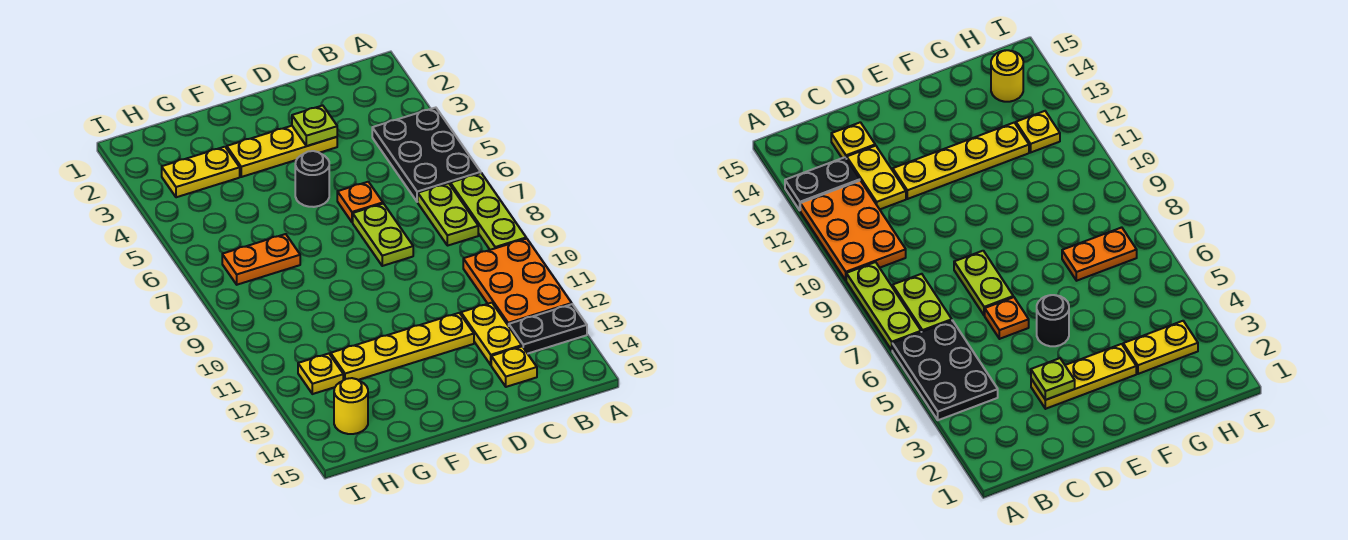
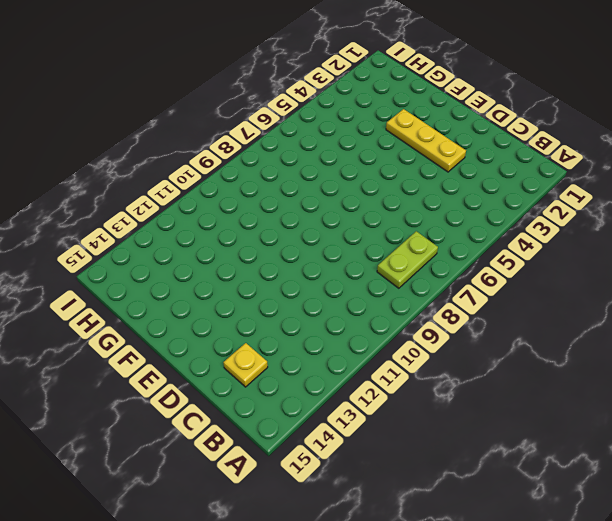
none -> black 2x3 plate [372,108,481,202]
none -> lime 1x3 plate [450,173,526,250]
none -> orange 2x3 plate [463,239,572,326]

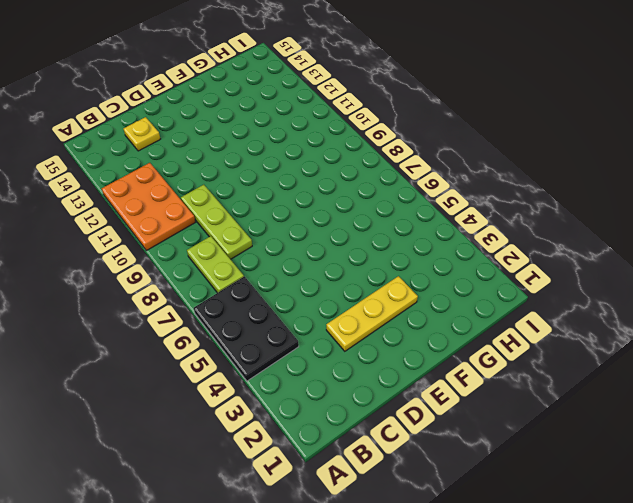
lime 1x3 plate [181,185,252,259] -> lime 1x3 plate moved to [450,173,526,250]
none -> black 1x2 plate [509,304,587,354]
none -> yellow 1x2 plate [461,303,522,365]
none -> orange 1x1 plate [337,182,383,222]

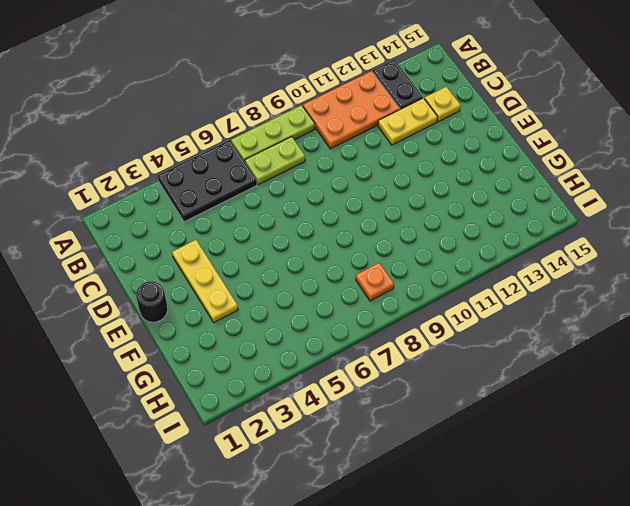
black 1x1 round brick [136,281,168,322] -> black 1x1 round brick moved to [295,151,329,207]
orange 1x1 plate [356,263,394,301] -> orange 1x1 plate moved to [337,182,383,222]
none -> lime 1x2 plate [353,204,413,266]
none -> yellow 1x4 plate [331,313,474,380]
none -> yellow 1x2 plate [162,147,240,197]

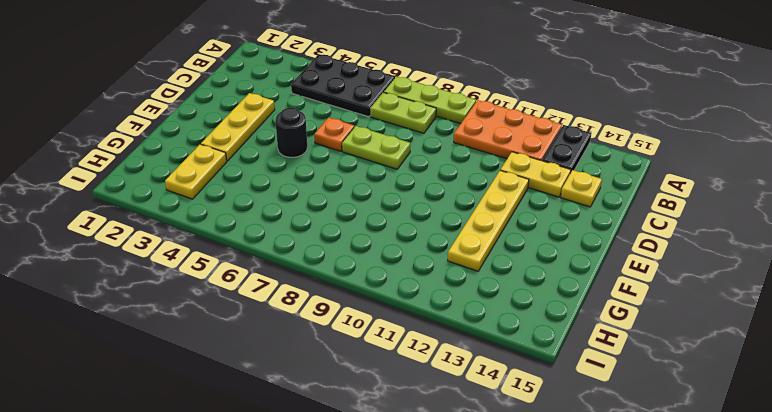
none -> orange 1x2 plate [222,234,300,285]
none -> yellow 1x1 plate [298,354,343,394]
none -> yellow 1x1 round brick [334,378,368,434]

